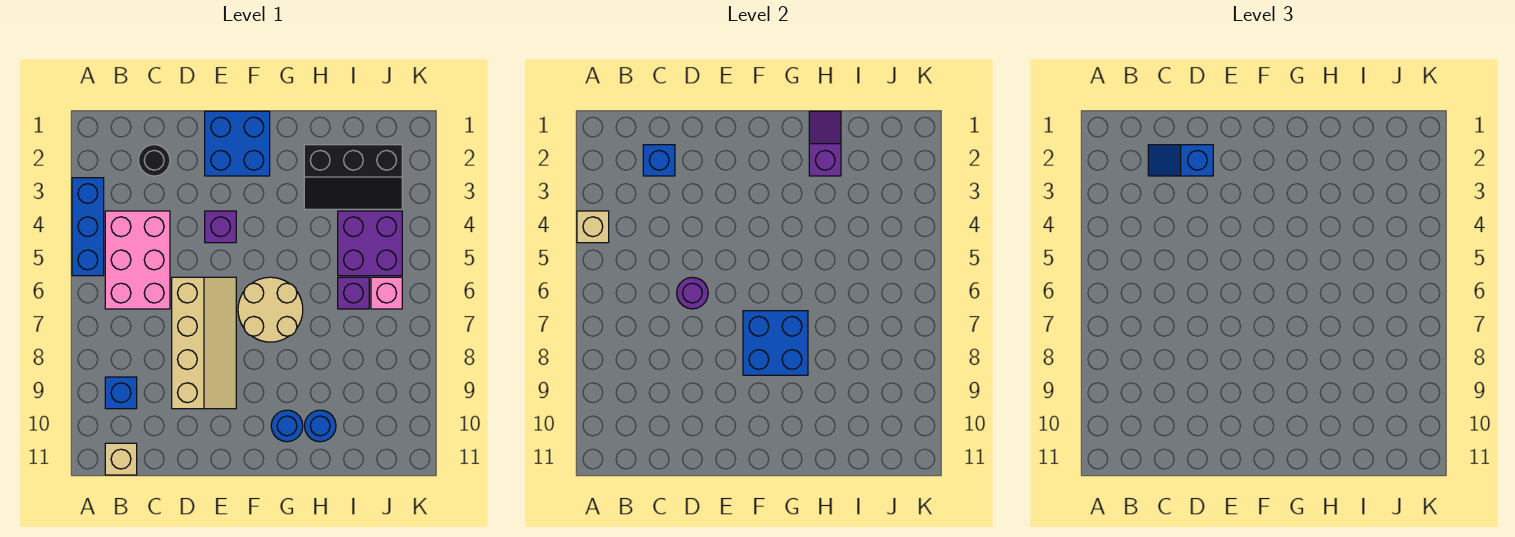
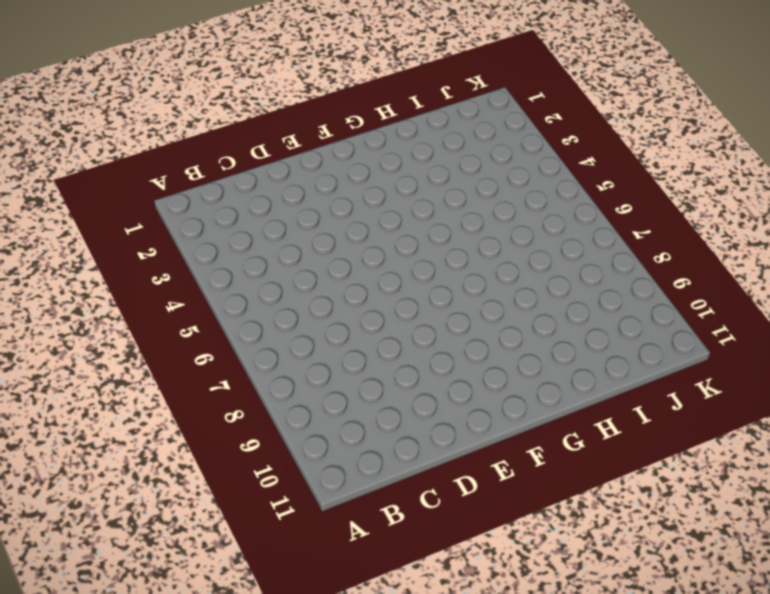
none -> blue 1x3 brick [72,178,104,276]
none -> pink 2x3 brick [105,211,170,309]
none -> blue 1x1 brick [105,377,137,409]

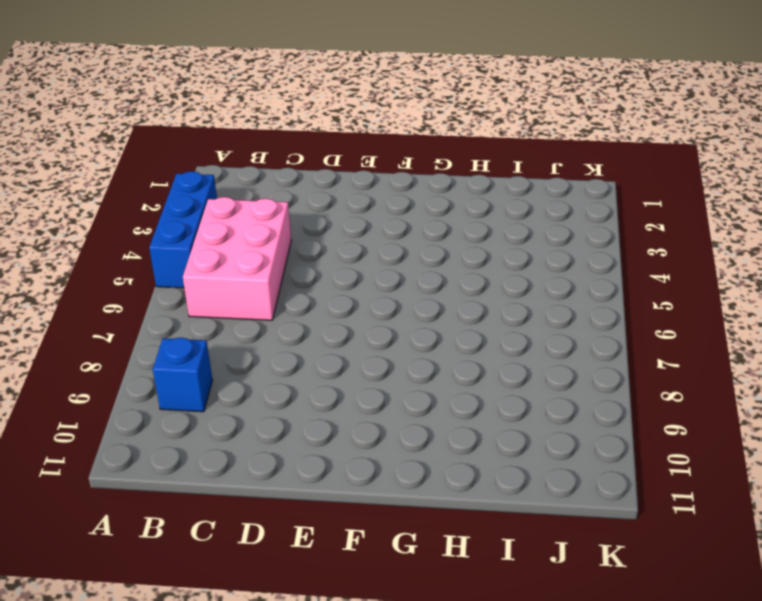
none -> tan 1x1 brick [105,443,137,475]
none -> black 1x1 round brick [138,145,170,176]
none -> tan 2x4 slope [172,277,236,409]

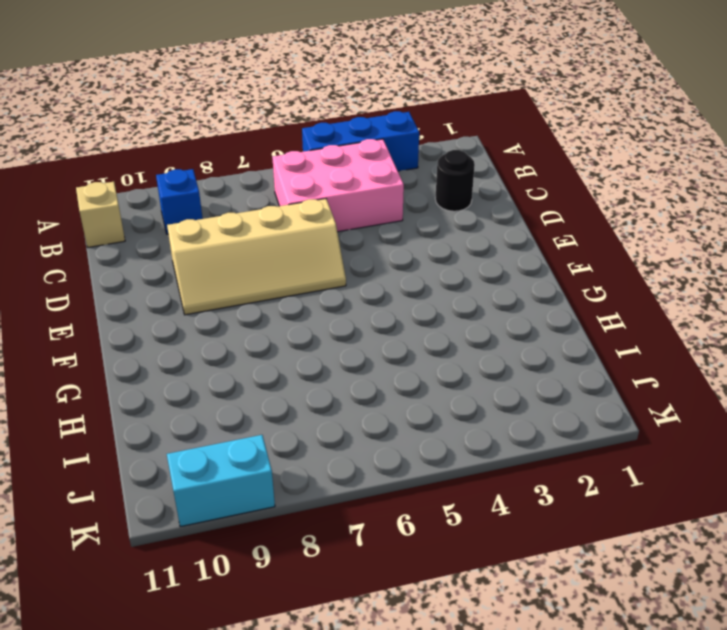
cyan 1x2 brick [167,435,275,527] -> none
none -> blue 2x2 brick [205,111,270,176]
none -> purple 1x1 brick [205,211,236,243]
none -> tan 2x2 round brick [238,277,303,342]

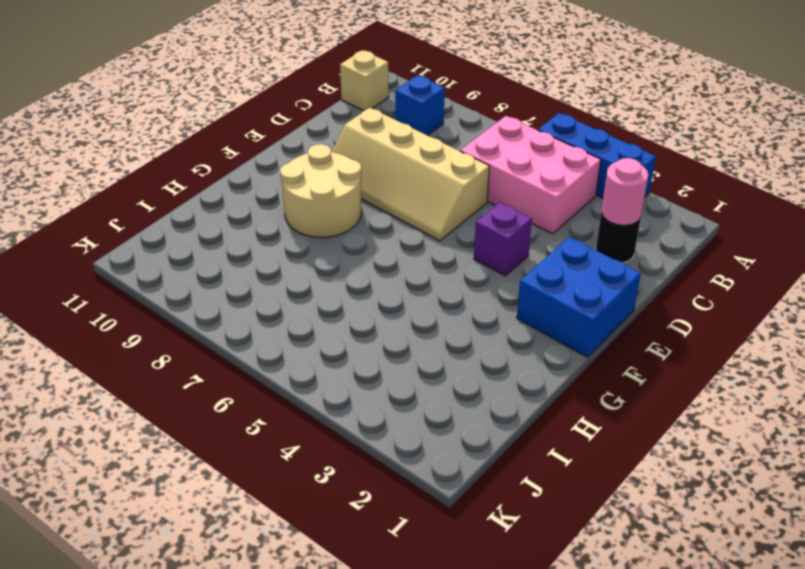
pink 1x1 round brick [601,158,648,225] -> blue 1x1 brick [643,145,675,176]
tan 2x2 round brick [280,144,362,237] -> tan 2x2 round brick moved to [238,277,303,342]
none -> blue 1x1 round brick [271,410,303,442]
none -> black 2x3 slope [304,145,402,209]
none -> blue 1x1 round brick [305,410,336,442]

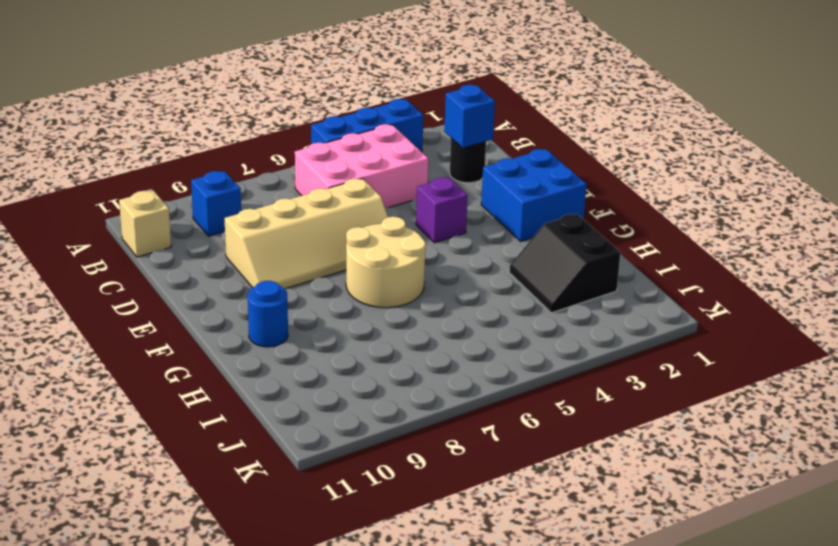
black 2x2 slope [509,214,621,313] -> black 2x3 slope [304,145,402,209]
none -> blue 1x1 round brick [305,410,336,442]
none -> purple 2x2 brick [338,211,402,276]
none -> purple 1x1 brick [338,277,369,309]

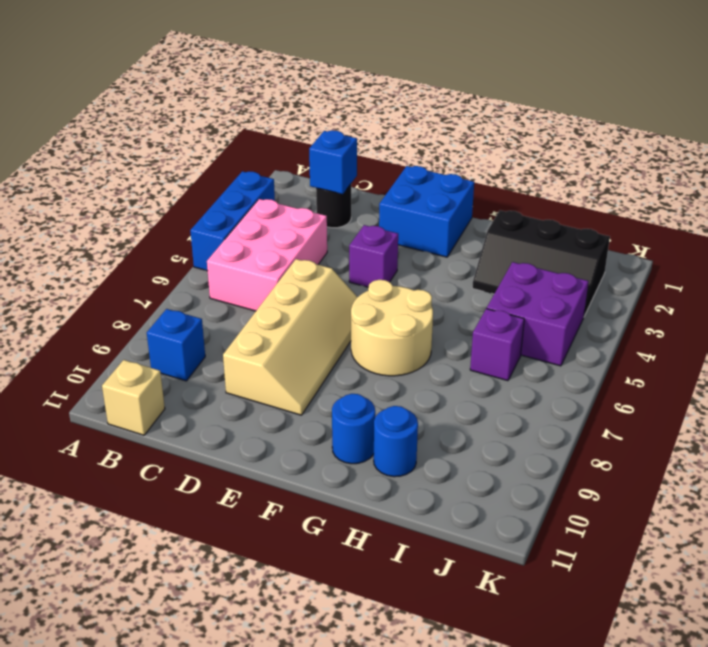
none -> pink 1x1 brick [371,277,402,309]
none -> tan 1x1 brick [577,211,609,243]
none -> purple 1x1 round brick [677,277,708,309]

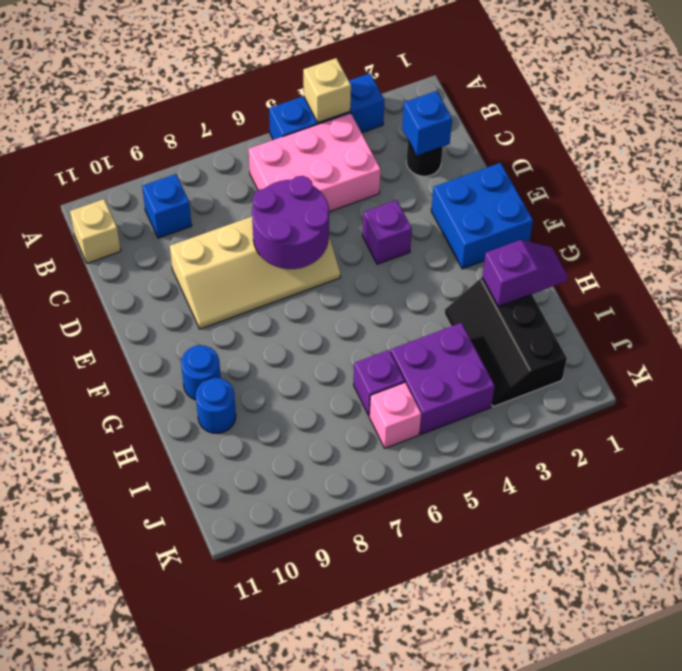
purple 2x2 round brick [252,176,329,269] -> purple 1x1 round brick [677,277,708,309]
none -> tan 2x2 round brick [238,277,303,342]
none -> blue 2x2 brick [743,311,808,375]
none -> blue 1x2 slope [1148,145,1213,176]

